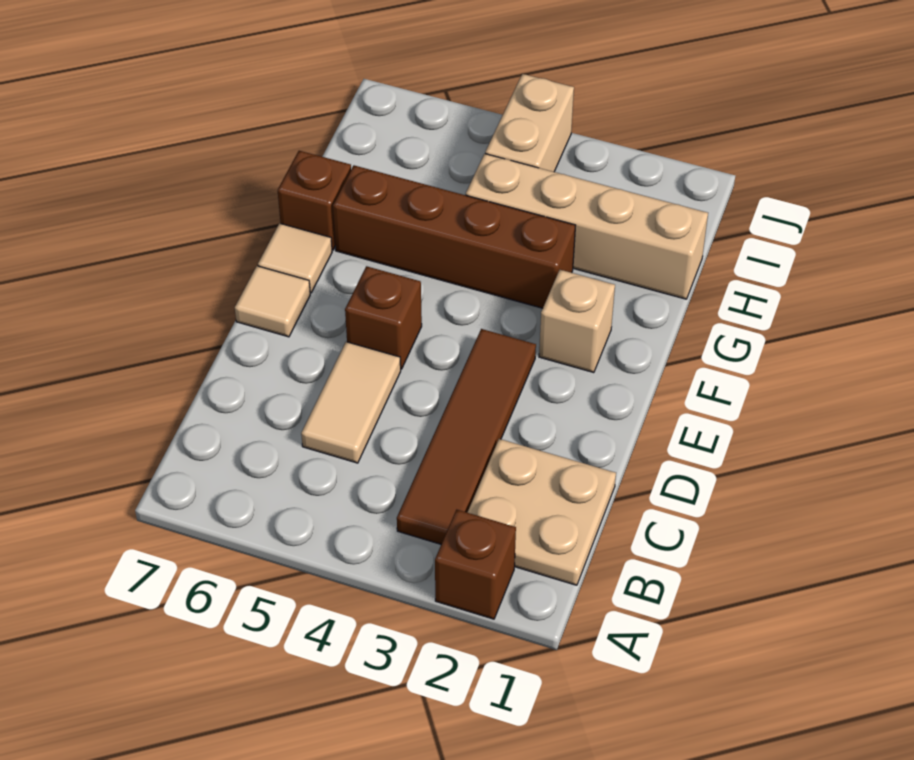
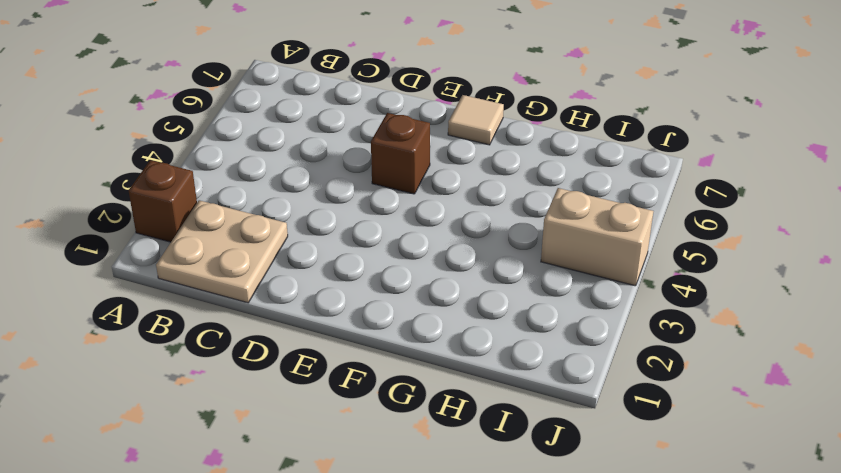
none -> brown 1x4 tile [397,329,536,544]
none -> tan 1x2 tile [301,342,401,463]
none -> tan 1x1 tile [235,266,310,337]

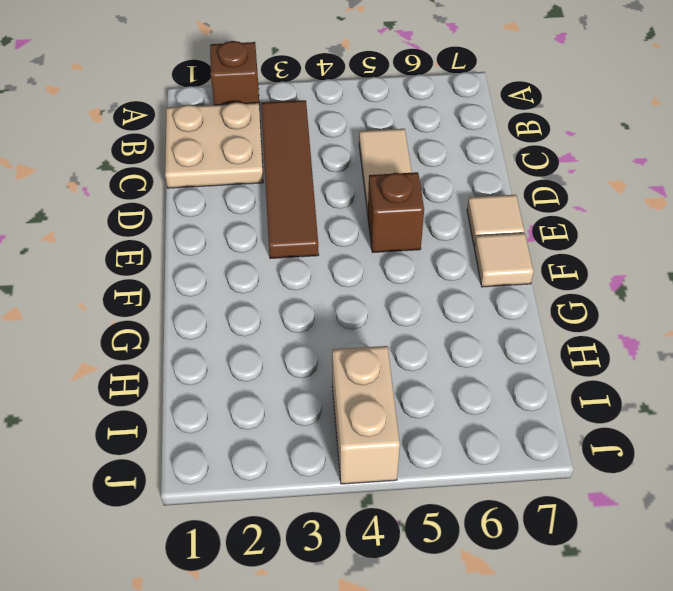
none -> tan 1x1 brick [539,270,615,373]
none -> brown 1x4 brick [333,165,576,308]
none -> brown 1x1 brick [278,151,351,250]

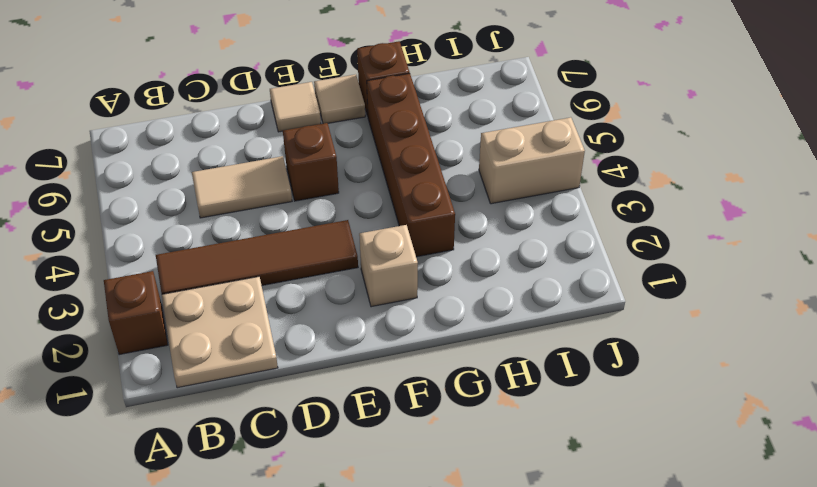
none -> tan 1x4 brick [466,154,708,299]

